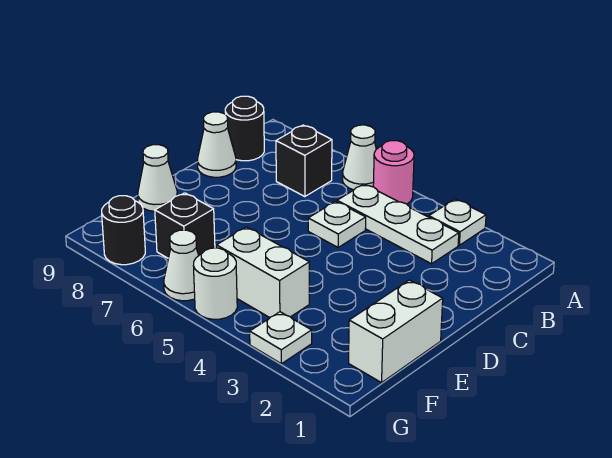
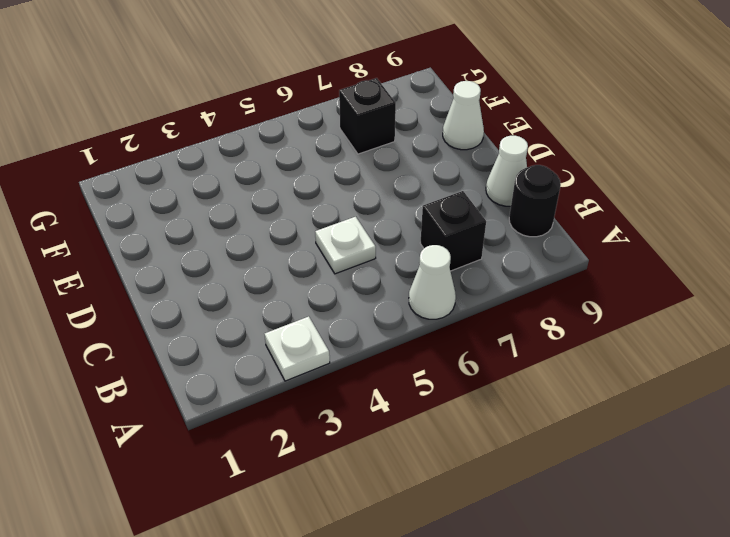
none -> pink 1x1 round brick [373,141,414,204]
none -> white 1x3 plate [337,184,459,264]
none -> white 1x2 brick [349,280,443,383]

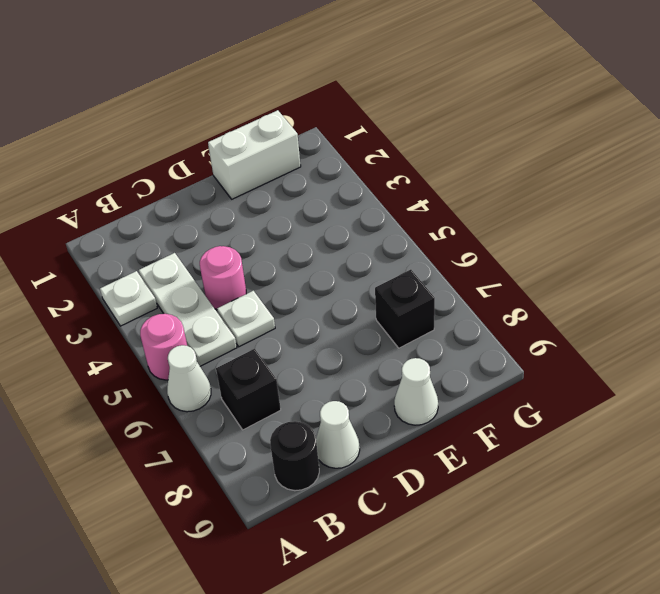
pink 1x1 round brick [200,246,246,310] -> none
none -> white 1x2 brick [217,227,309,318]
none -> white 1x1 plate [250,312,312,364]
none -> white 1x1 round brick [193,248,237,319]

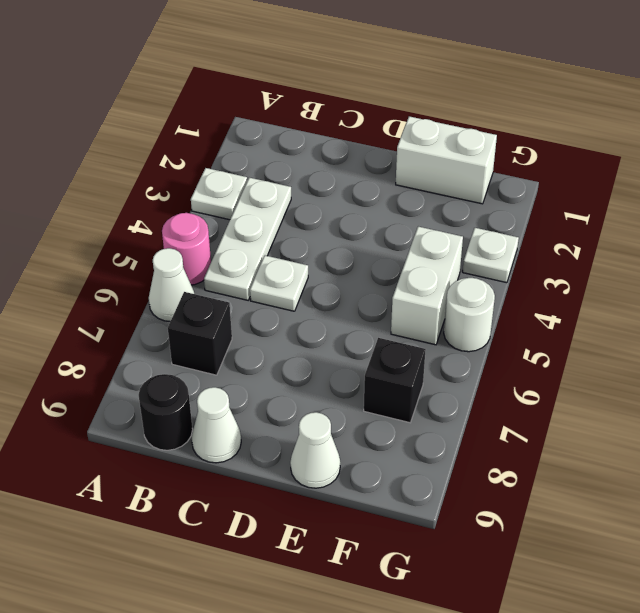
none -> white 1x1 cone [164,230,199,301]
none -> black 1x1 round brick [102,196,145,265]

